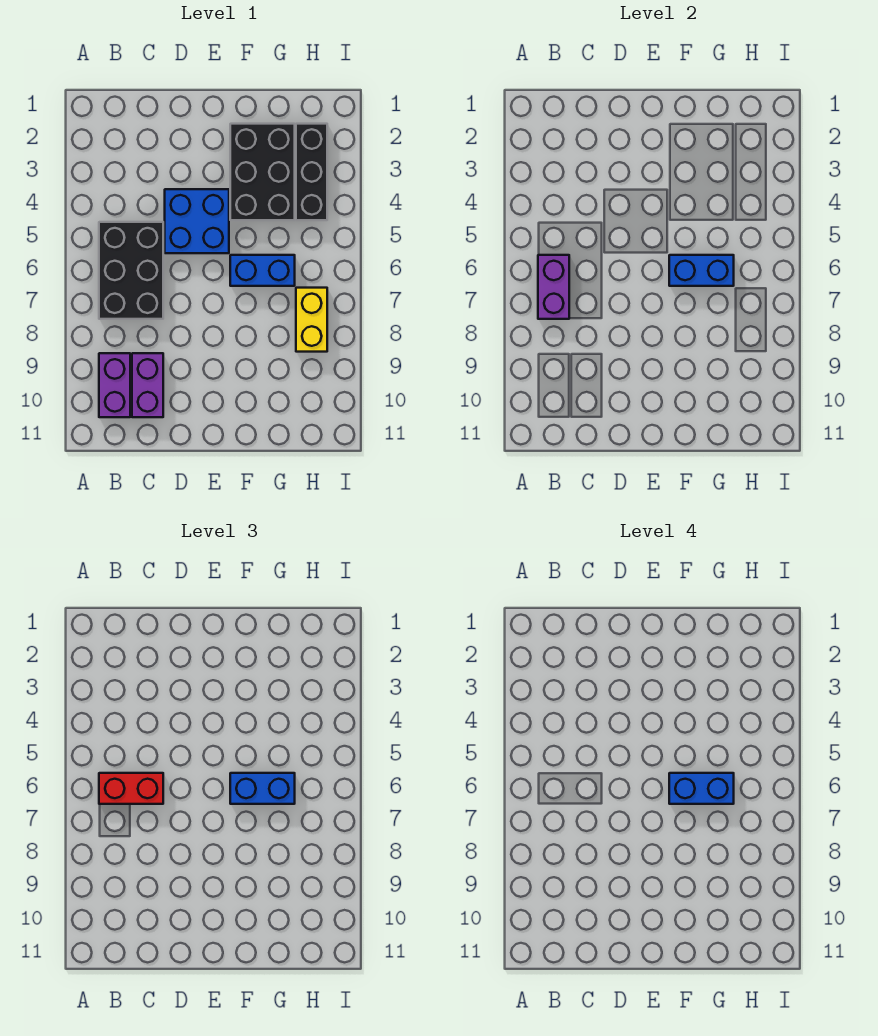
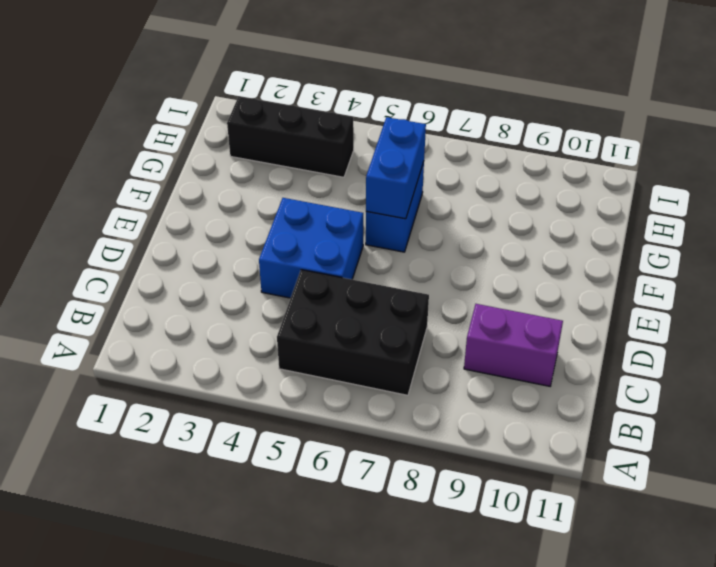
none -> purple 1x2 brick [99,353,130,417]
none -> black 2x3 brick [230,124,295,220]
none -> yellow 1x2 brick [296,288,327,352]

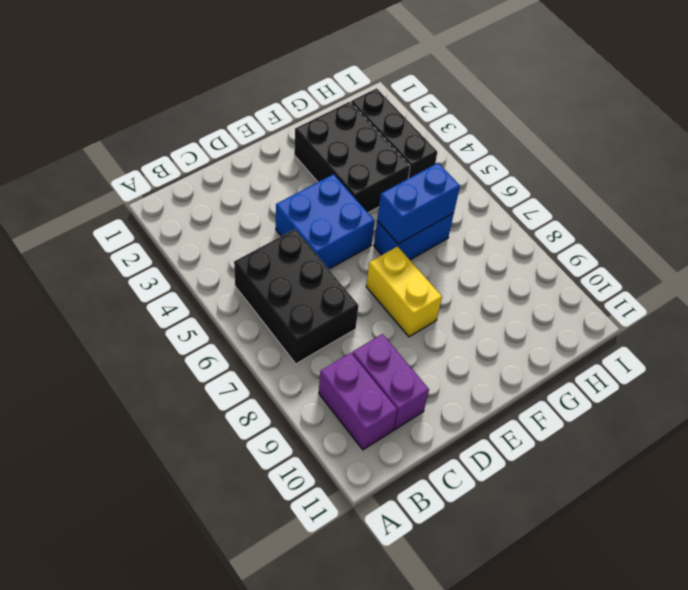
yellow 1x2 brick [366,246,442,337] -> yellow 1x2 brick moved to [296,288,327,352]
none -> purple 1x2 brick [538,255,569,319]
none -> red 1x2 brick [99,773,163,804]
none -> blue 1x2 brick [230,773,295,804]

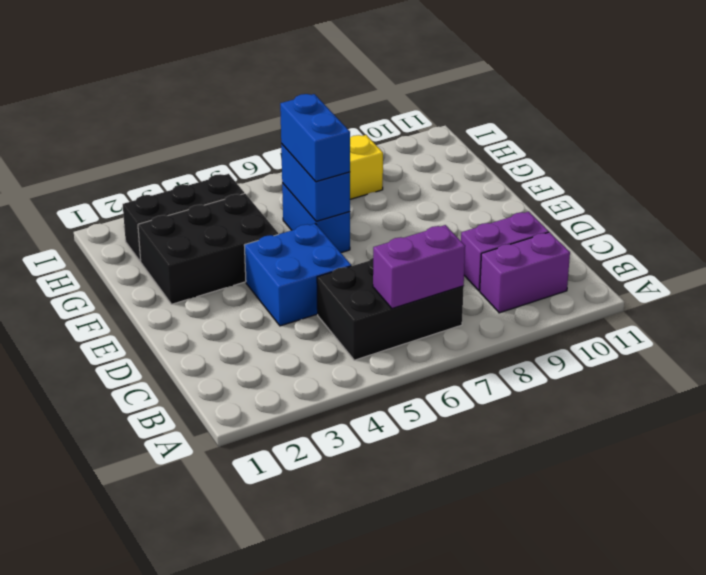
none -> red 1x2 brick [99,773,163,804]
none -> blue 1x2 brick [669,773,734,804]

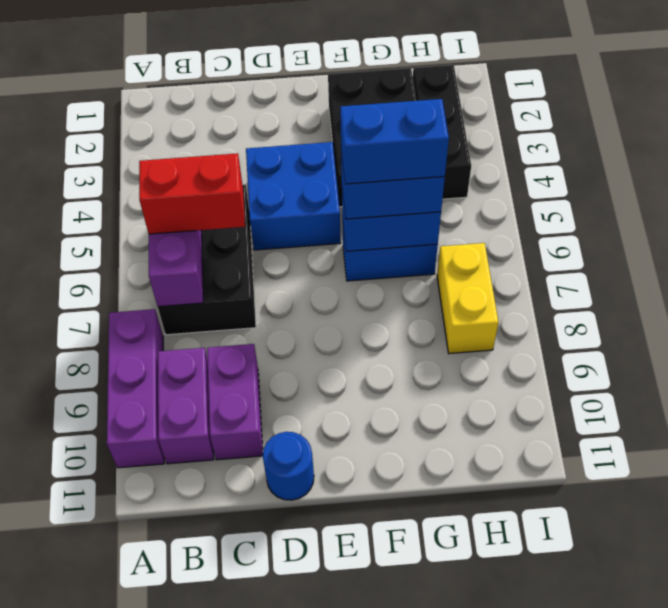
purple 1x3 brick [107,309,164,468] -> none
blue 1x1 round brick [263,432,314,500] -> none

